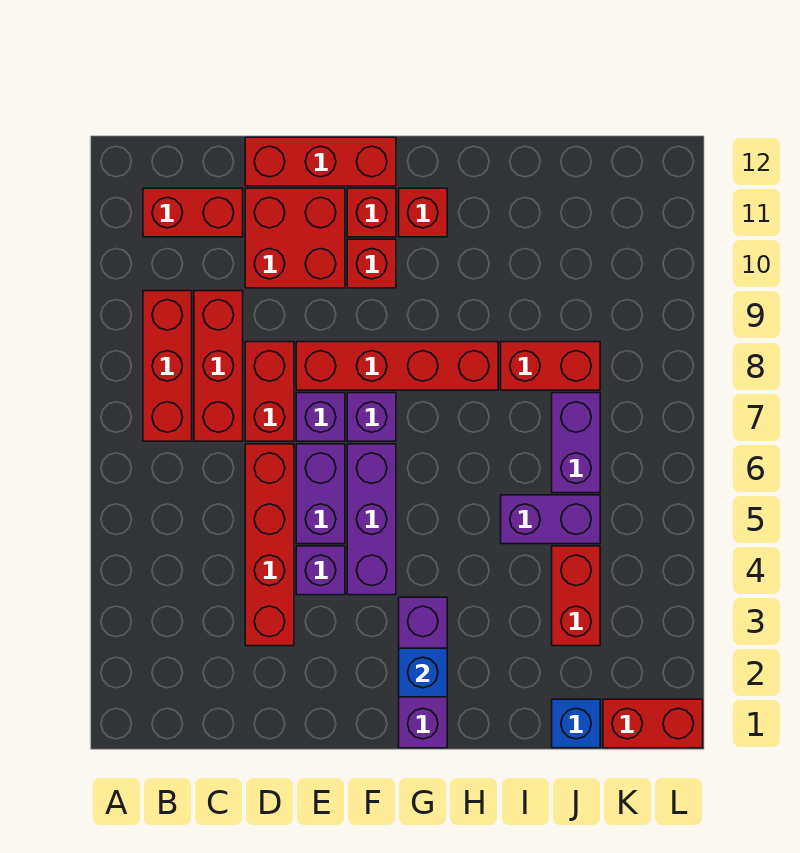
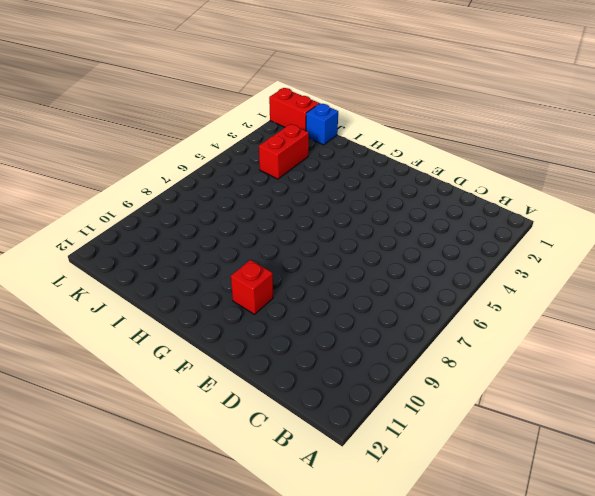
none -> red 1x3 brick [143,291,192,441]
none -> red 1x2 brick [143,188,243,237]
none -> red 1x3 brick [194,291,243,441]

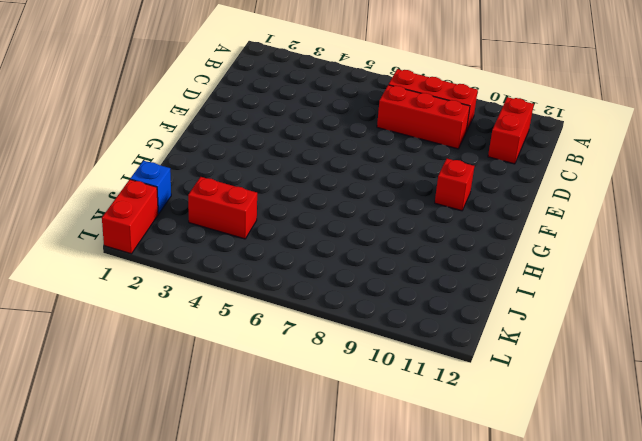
none -> red 1x4 brick [245,444,294,646]
none -> red 1x2 brick [245,342,294,441]
none -> red 2x2 brick [245,188,345,288]

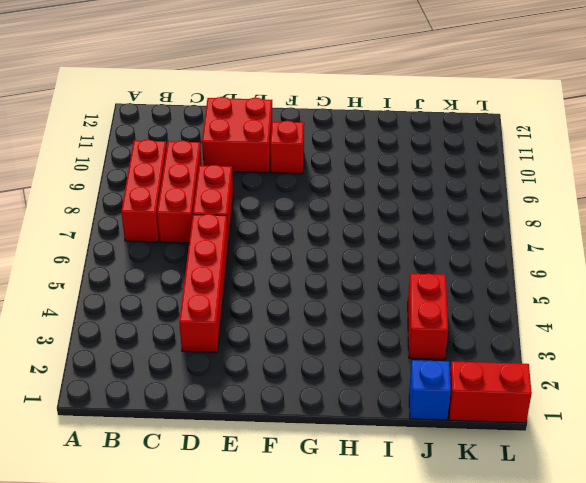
none -> red 1x2 brick [143,188,243,237]
none -> red 1x3 brick [245,137,396,186]
none -> purple 1x1 brick [296,546,345,595]

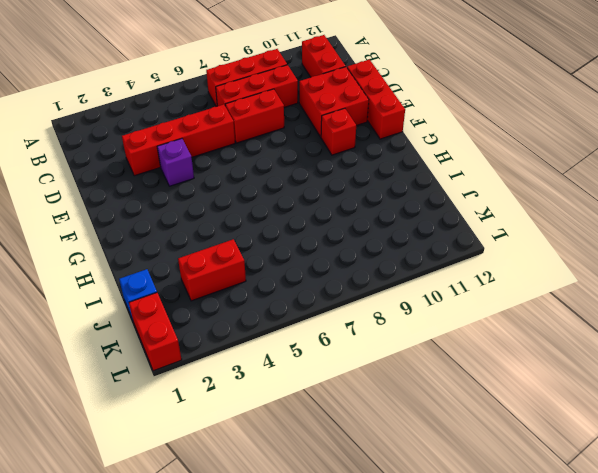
none -> purple 1x2 brick [296,444,345,544]
none -> purple 1x1 brick [296,393,345,441]
none -> red 1x4 brick [296,342,498,390]

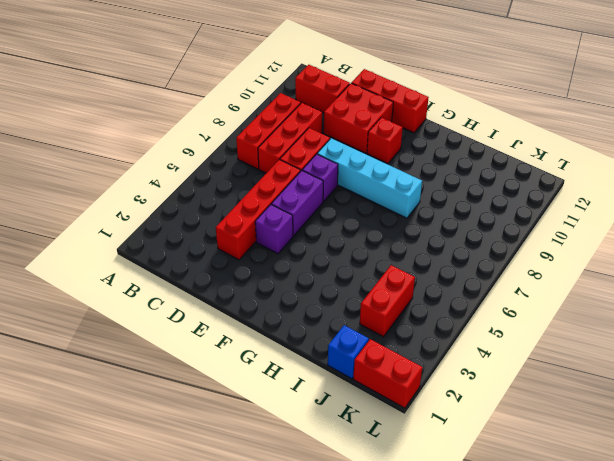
cyan 1x4 brick [317,138,422,218] -> red 1x4 brick [296,342,498,390]
none -> purple 1x3 brick [347,444,396,595]
none -> purple 1x1 brick [347,393,396,441]
none -> red 1x1 brick [347,188,396,237]

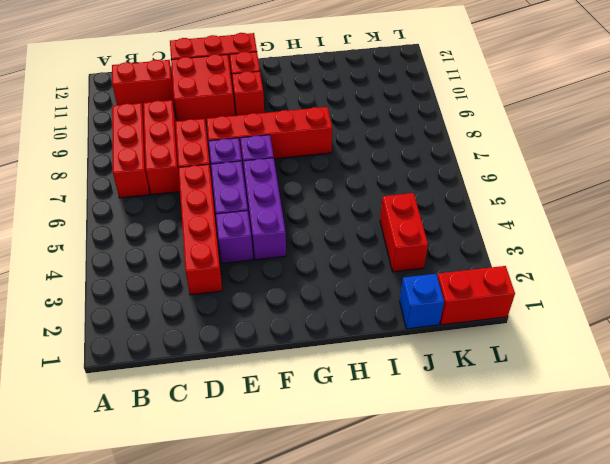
none -> purple 1x3 brick [399,597,447,748]
none -> red 1x1 brick [399,188,447,237]
none -> purple 1x2 brick [501,495,600,544]

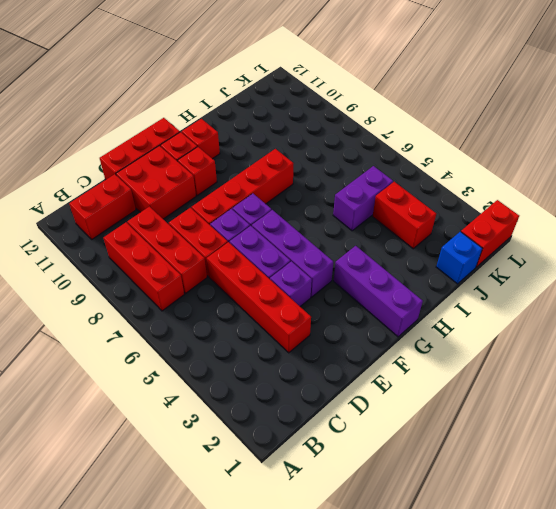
none -> red 1x2 brick [501,342,600,390]
none -> purple 1x2 brick [552,393,600,493]
none -> blue 1x1 brick [399,648,447,697]

